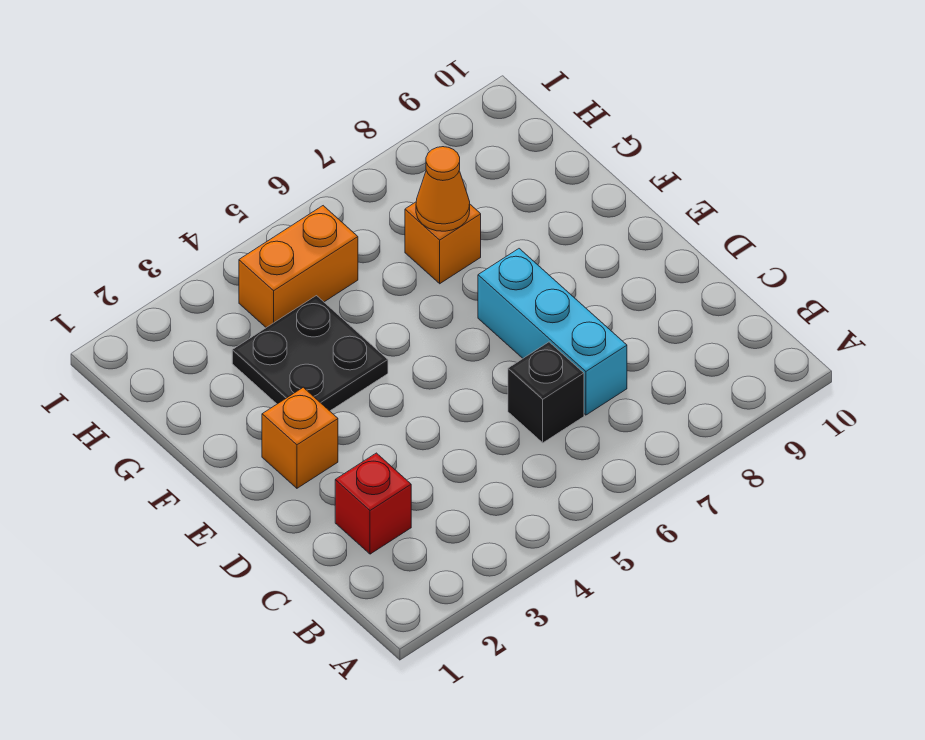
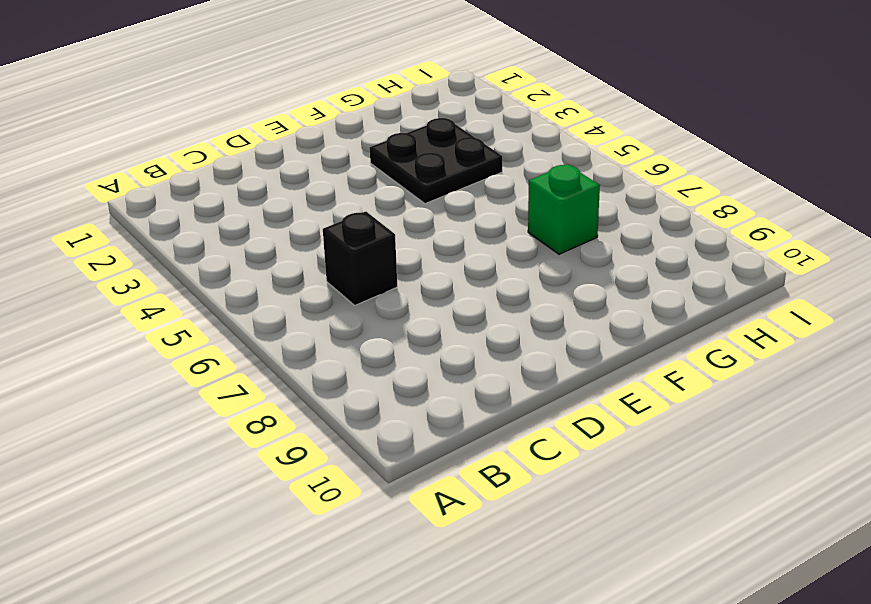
green 1x1 brick [528,164,600,254] -> orange 1x1 brick [405,202,481,284]
none -> red 1x1 brick [335,453,411,554]
none -> cyan 1x3 brick [478,249,627,415]

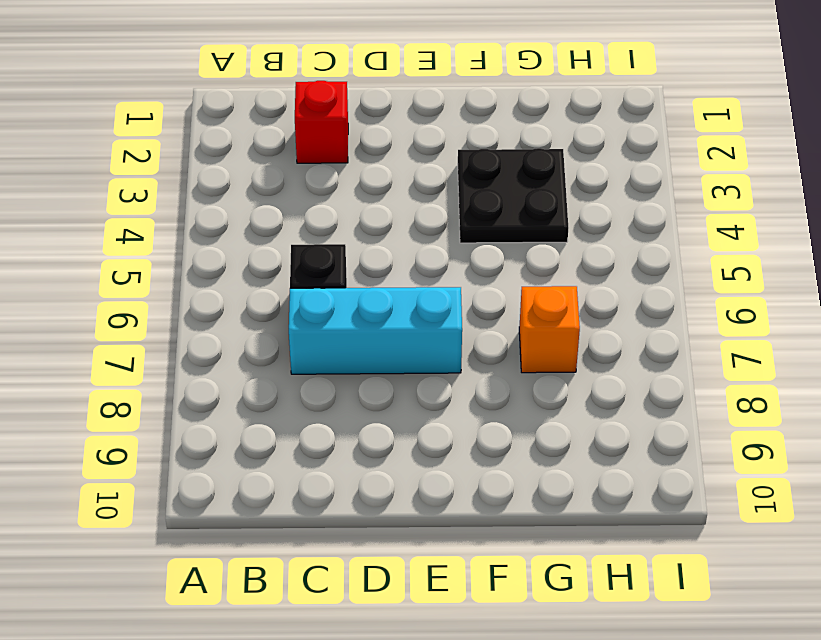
none -> orange 1x1 brick [262,387,338,488]
none -> orange 1x2 brick [239,206,358,328]

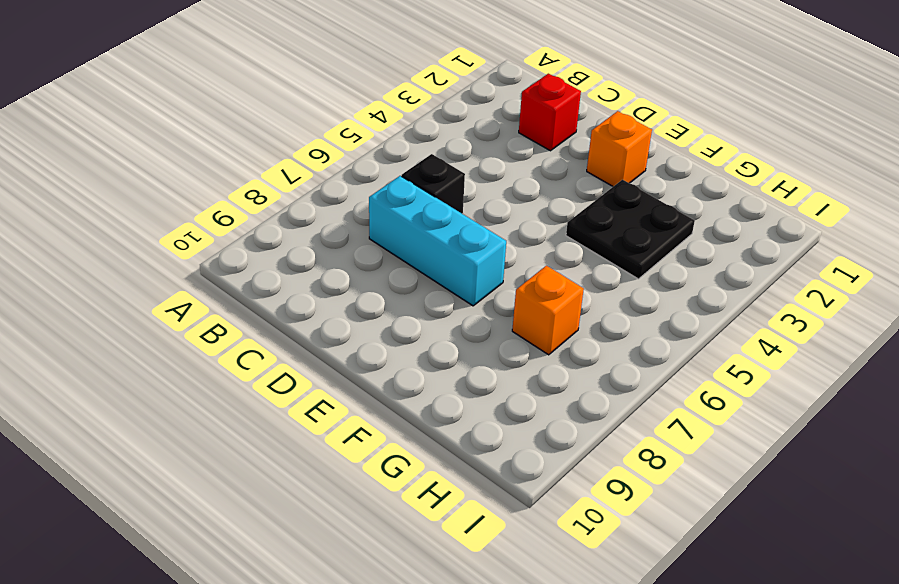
none -> orange 1x2 brick [239,206,358,328]
none -> orange 1x1 cone [416,147,470,231]

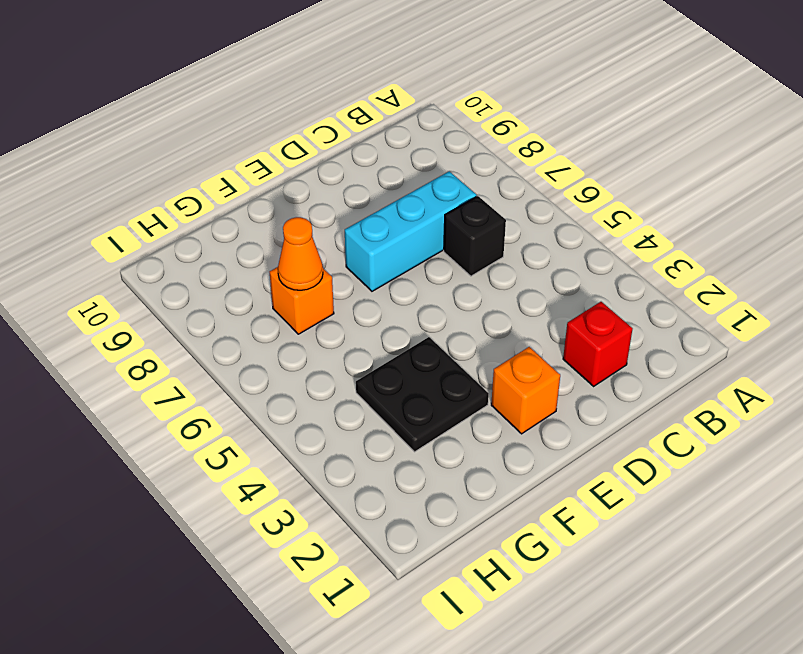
none -> orange 1x2 brick [239,206,358,328]

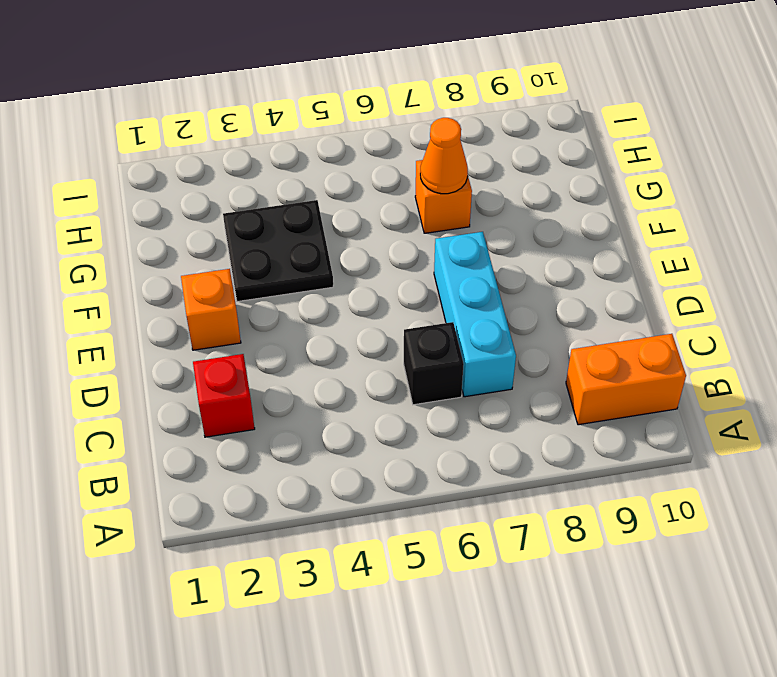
orange 1x2 brick [566,334,686,425] -> orange 1x2 brick moved to [239,206,358,328]

